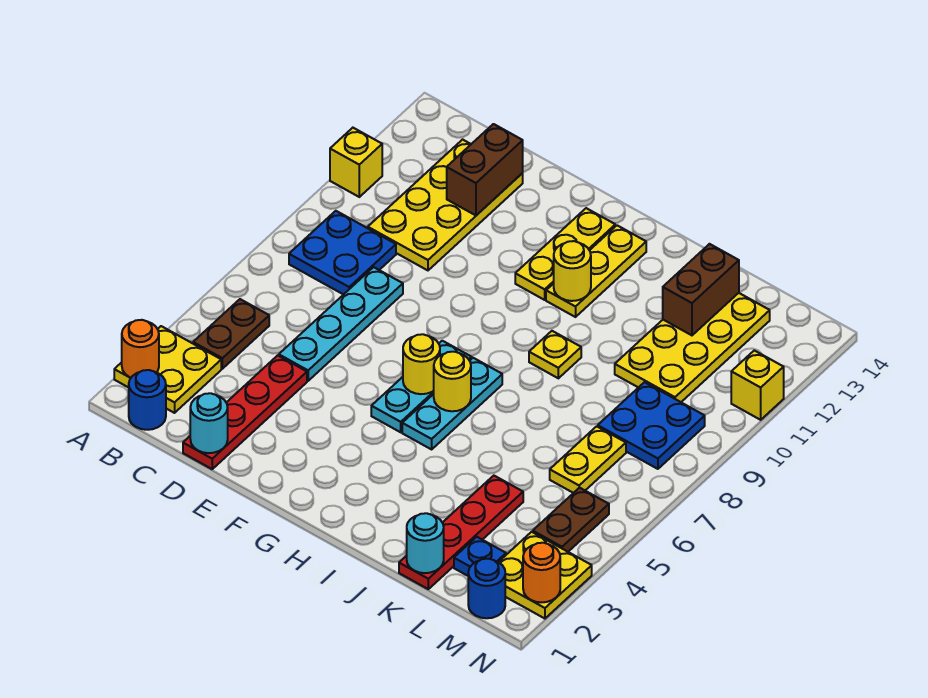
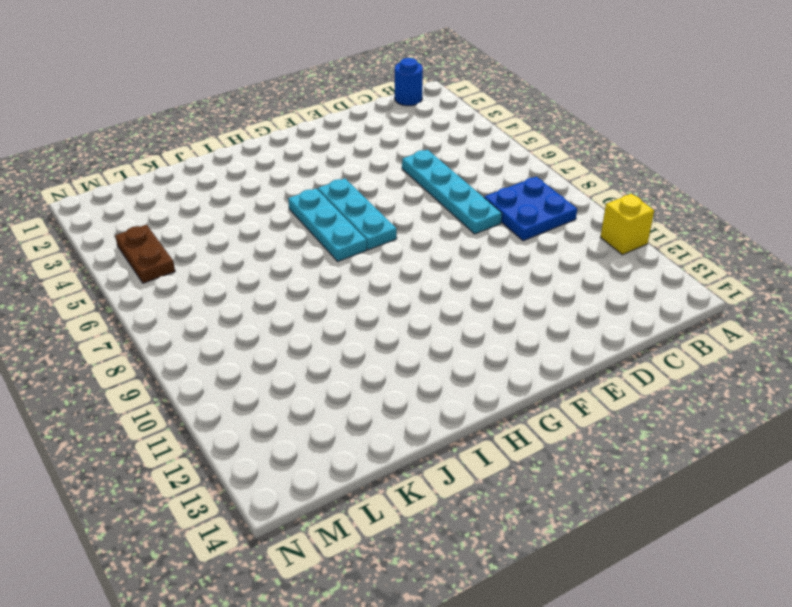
none -> yellow 2x2 plate [114,326,221,413]
none -> brown 1x2 plate [193,299,269,369]
none -> yellow 2x4 plate [368,140,523,270]
none -> red 1x4 plate [183,355,307,469]

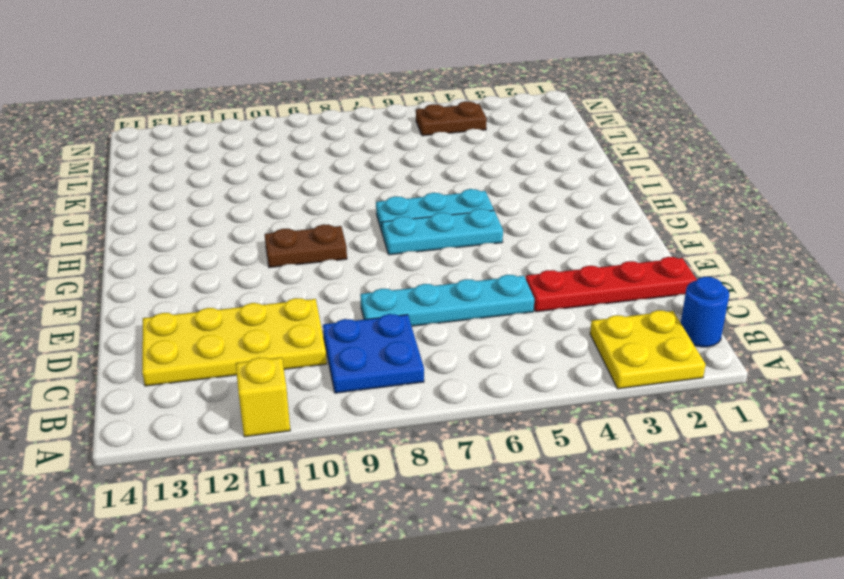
brown 1x2 plate [265,224,347,268] -> brown 1x2 plate moved to [193,299,269,369]
none -> yellow 1x3 plate [515,208,615,300]
none -> yellow 1x3 plate [546,225,646,317]
none -> yellow 1x1 plate [529,331,581,378]
none -> red 1x4 plate [399,476,523,589]

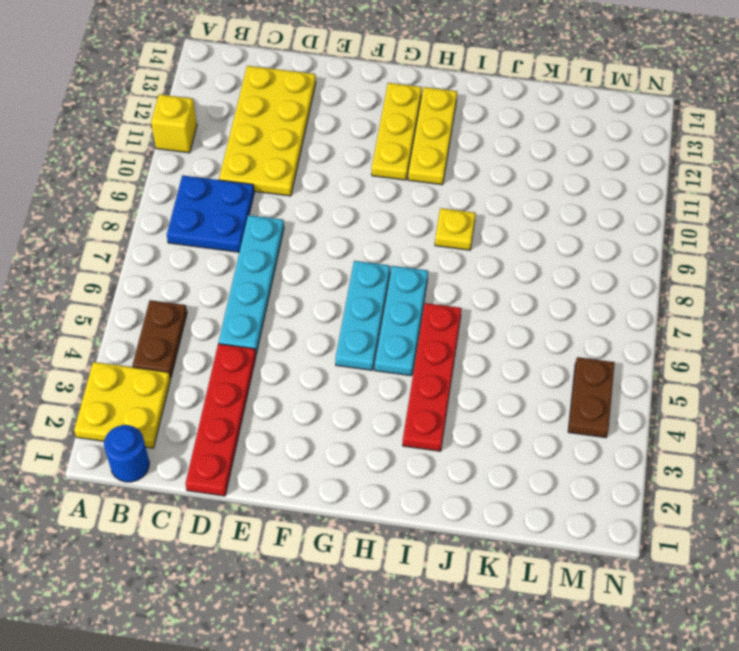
red 1x4 plate [403,303,462,451] -> red 1x4 plate moved to [399,476,523,589]
none -> yellow 2x4 plate [615,293,770,402]
none -> blue 1x1 plate [454,537,506,576]
none -> yellow 1x2 plate [550,426,626,493]
none -> blue 2x2 plate [598,382,705,469]

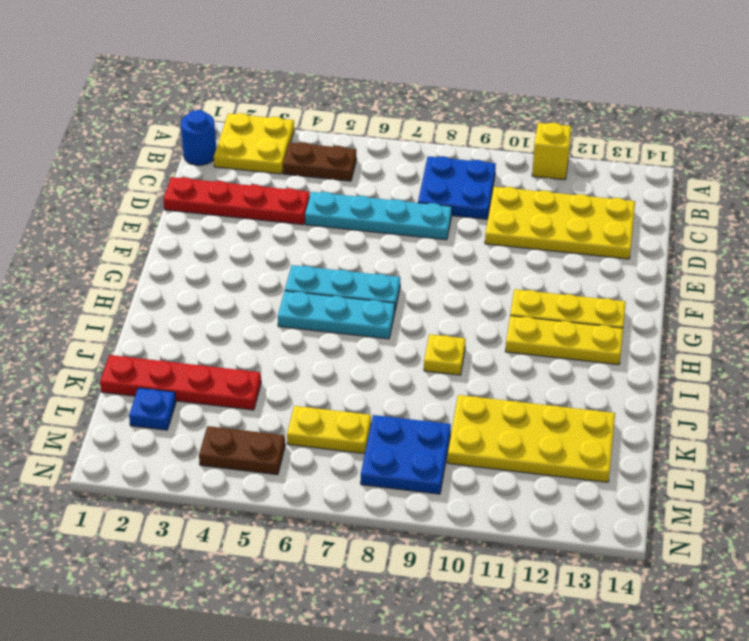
none -> blue 1x1 round brick [468,559,505,618]
none -> yellow 2x2 plate [499,532,592,619]
none -> yellow 1x1 brick [731,350,784,420]
none -> orange 1x1 round brick [122,320,159,377]

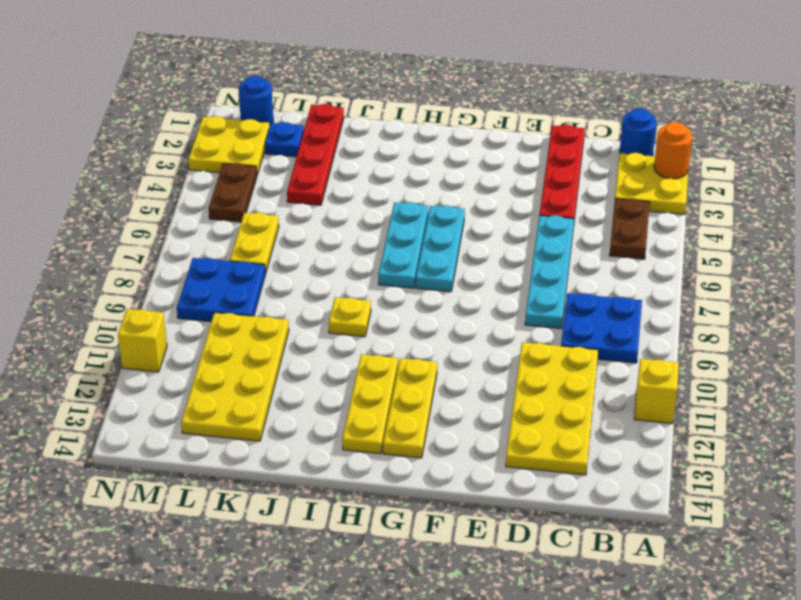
none -> cyan 1x1 round brick [190,393,228,453]
none -> brown 1x2 brick [447,124,523,215]
none -> yellow 1x1 round brick [403,334,440,394]
none -> yellow 1x1 round brick [434,352,471,411]

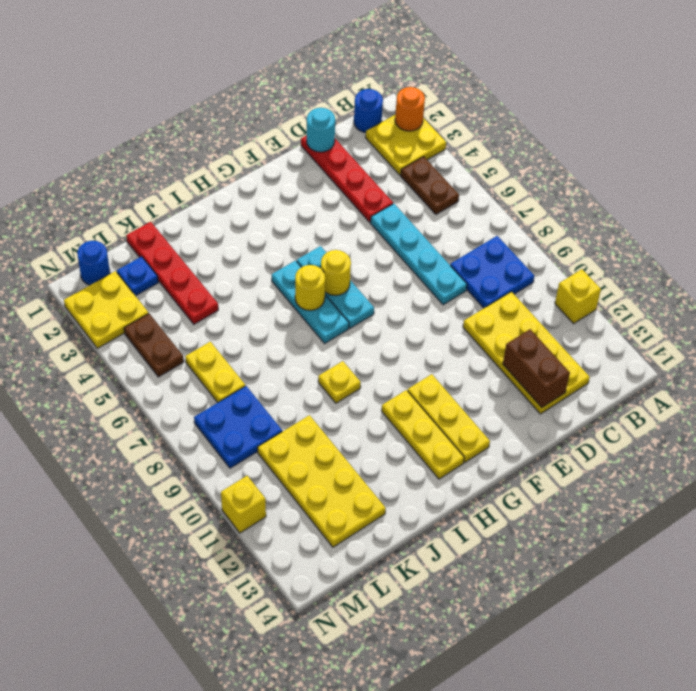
none -> yellow 1x1 round brick [554,241,591,301]
none -> cyan 1x1 round brick [407,513,444,573]
none -> brown 1x2 brick [663,244,739,335]
none -> orange 1x1 round brick [523,543,560,602]

